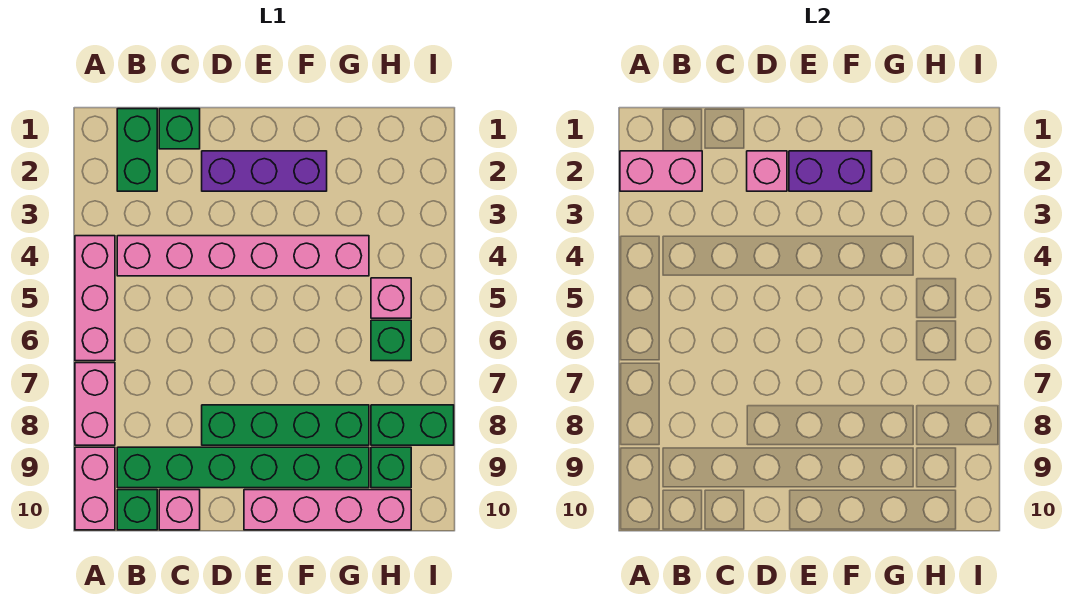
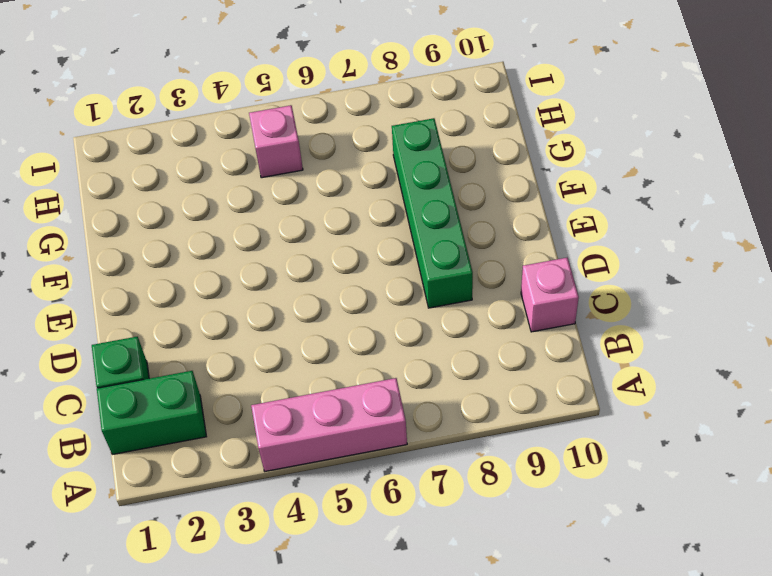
none -> pink 1x2 brick [75,363,115,445]
none -> pink 1x2 brick [75,447,115,530]
none -> pink 1x6 brick [117,236,369,276]

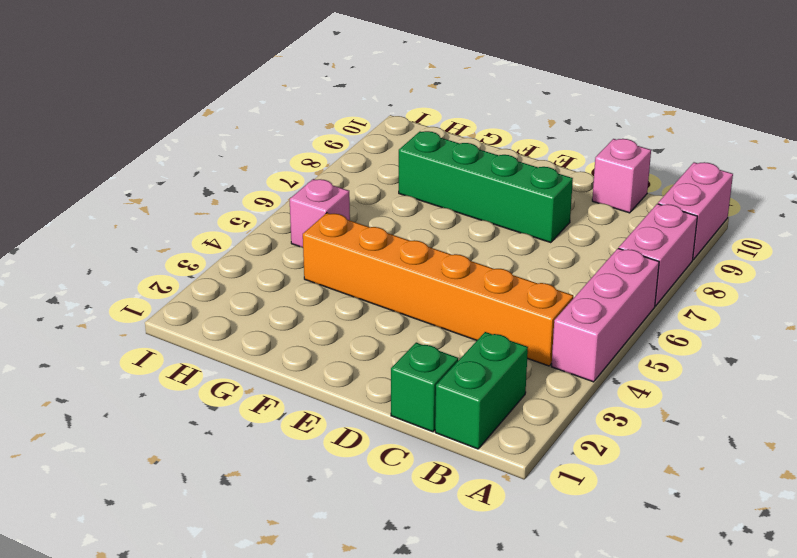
orange 1x6 brick [303,213,573,366] -> pink 1x6 brick [117,236,369,276]
none -> green 1x6 brick [117,447,369,488]
none -> green 1x1 brick [117,490,157,530]
none -> purple 1x3 brick [202,151,327,191]

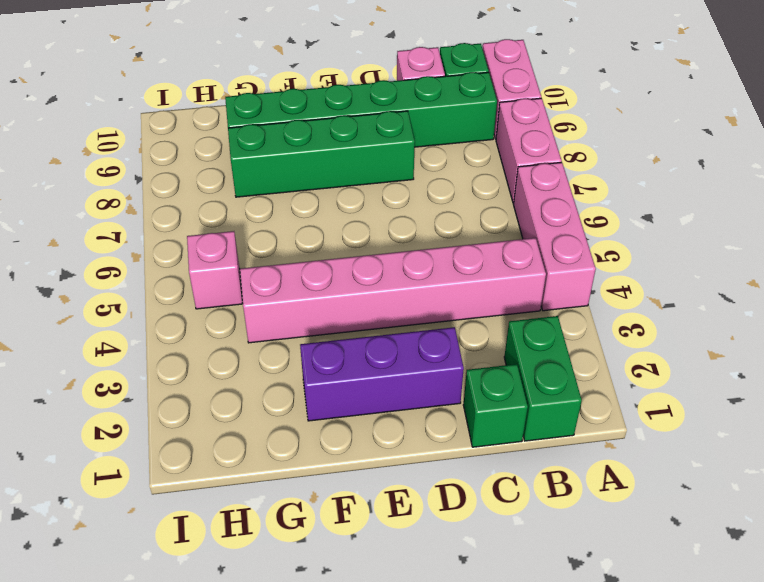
none -> pink 1x4 brick [244,490,411,530]
none -> green 1x1 brick [371,320,411,361]
none -> green 1x2 brick [371,405,454,445]

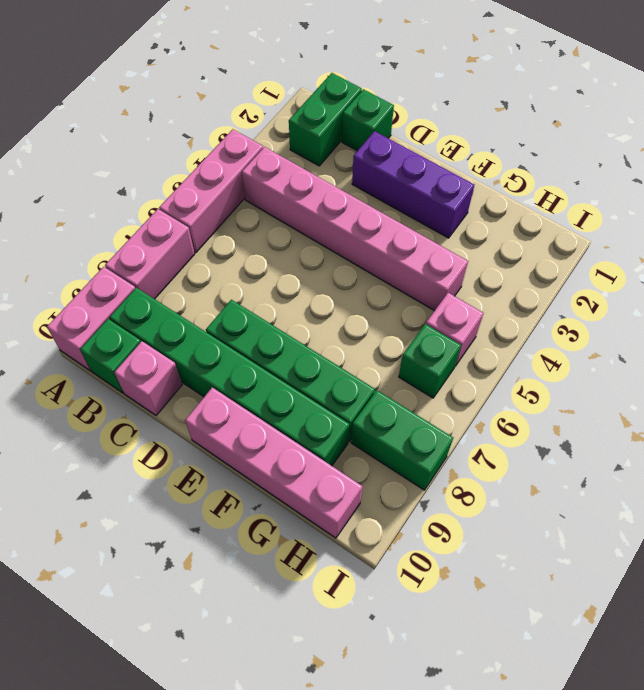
none -> green 1x1 brick [371,447,411,488]
none -> pink 1x2 brick [620,151,702,191]
none -> pink 1x1 brick [747,151,787,191]

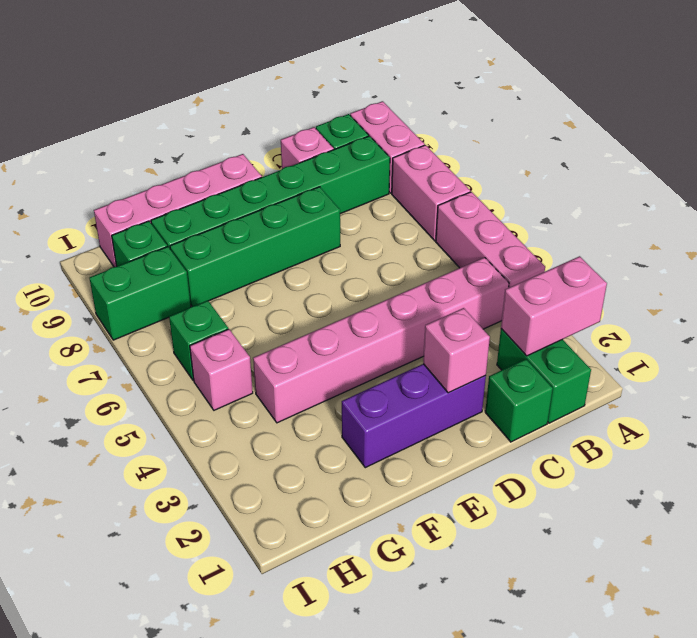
none -> purple 1x2 brick [789,151,872,191]

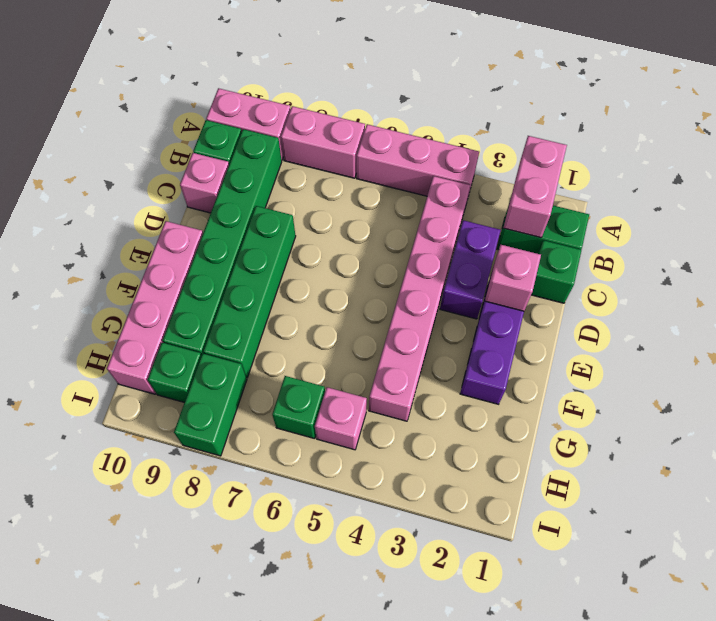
purple 1x2 brick [440,220,501,319] -> purple 1x2 brick moved to [789,151,872,191]

